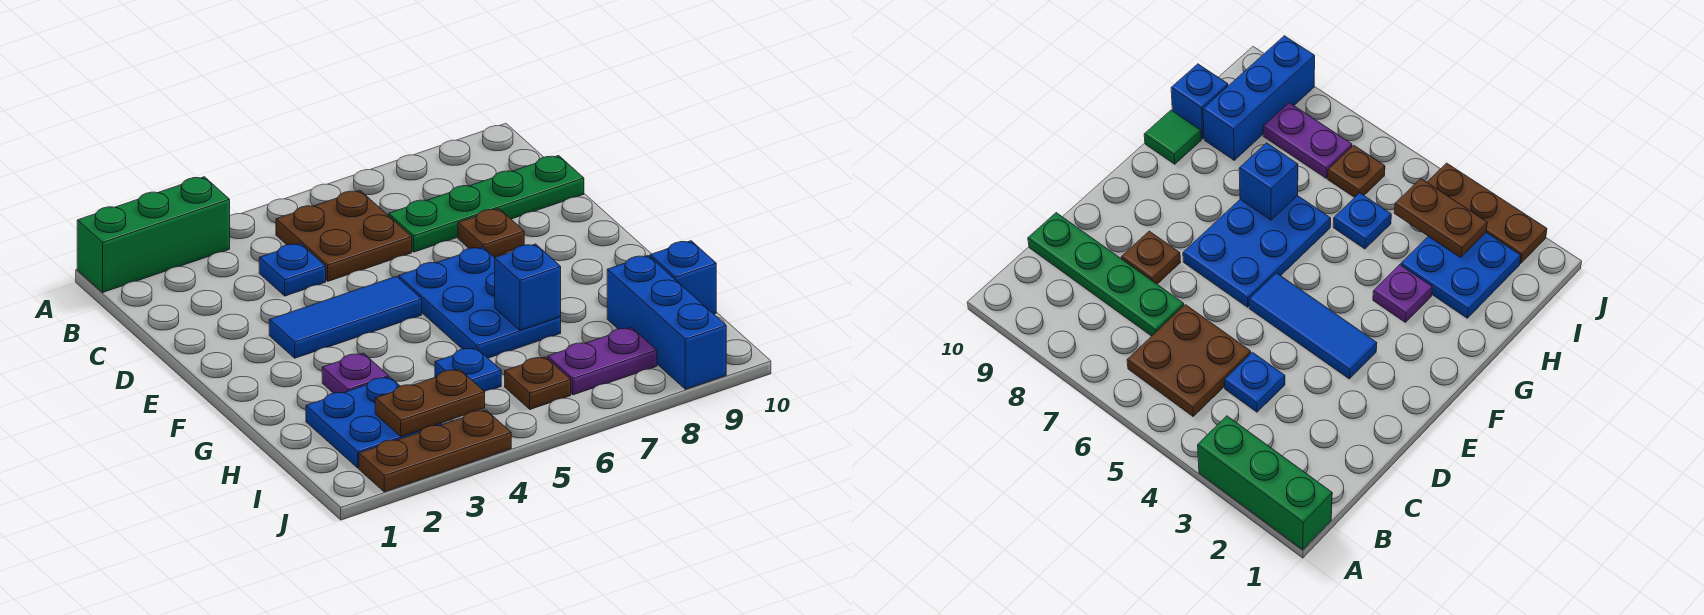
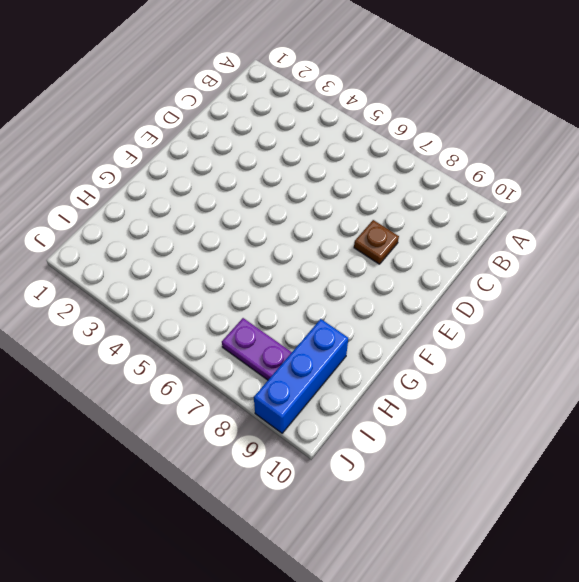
none -> green 1x3 brick [77,177,230,292]
none -> brown 2x2 plate [276,190,412,281]
none -> blue 1x1 plate [259,243,326,296]

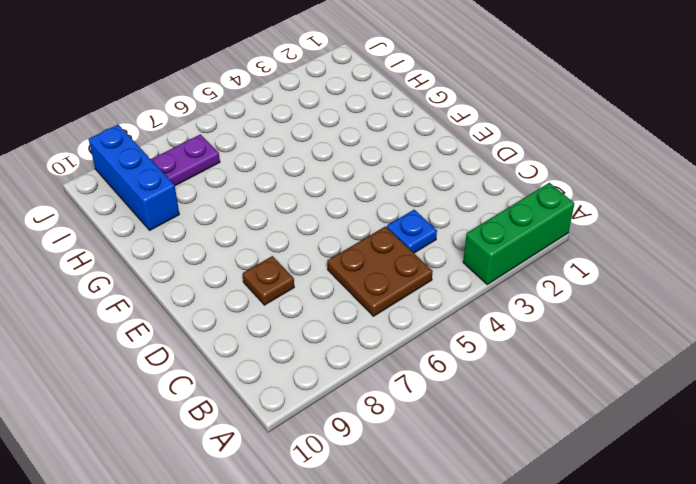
none -> green 1x4 plate [389,156,584,252]
none -> blue 1x3 tile [269,276,422,358]
none -> blue 2x3 plate [399,247,561,358]

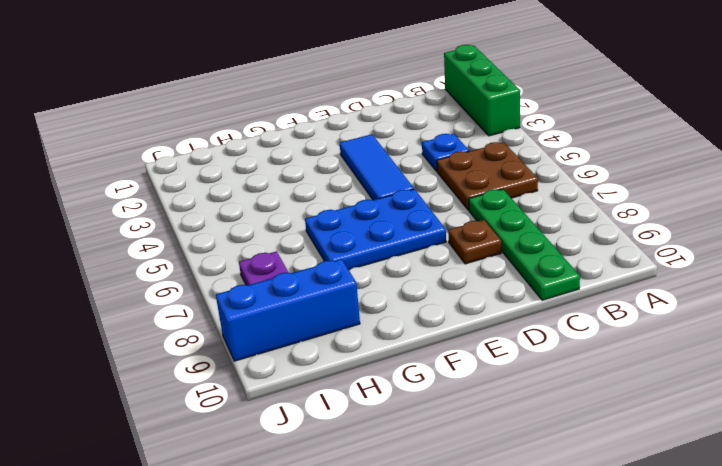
none -> purple 1x1 plate [322,353,389,393]
none -> green 1x1 tile [1144,110,1201,164]
none -> blue 2x2 plate [306,377,442,468]

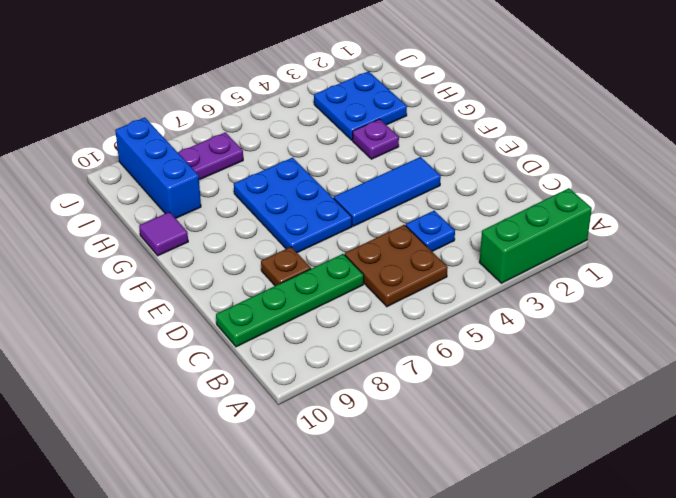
purple 1x1 tile [139,212,188,256] -> green 1x1 tile [1144,110,1201,164]
none -> blue 1x1 plate [435,348,501,392]
none -> blue 1x1 brick [650,241,716,314]
none -> brown 1x1 plate [505,357,571,409]

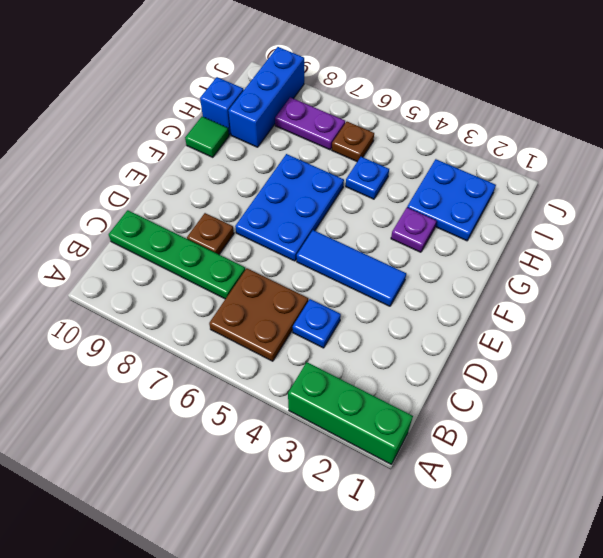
none -> brown 1x3 plate [359,410,511,492]
none -> blue 1x1 brick [495,244,561,330]
none -> brown 1x2 plate [375,369,485,436]

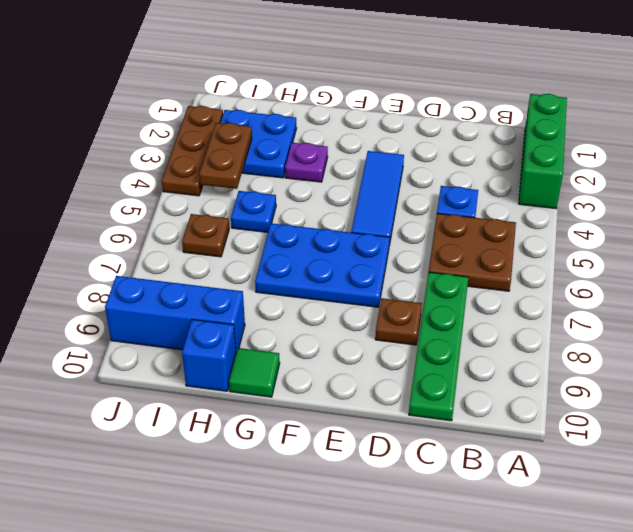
none -> purple 1x2 plate [548,328,657,395]
none -> blue 1x1 brick [495,244,561,330]

